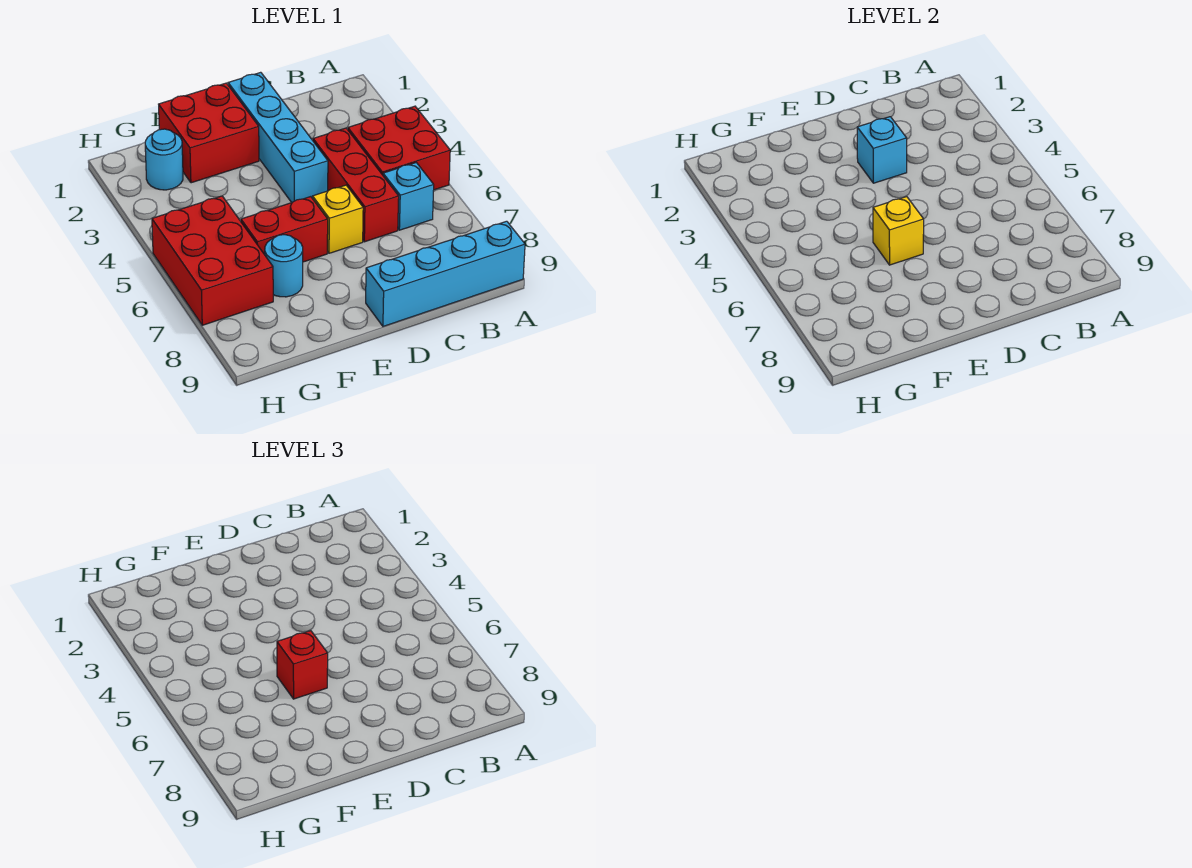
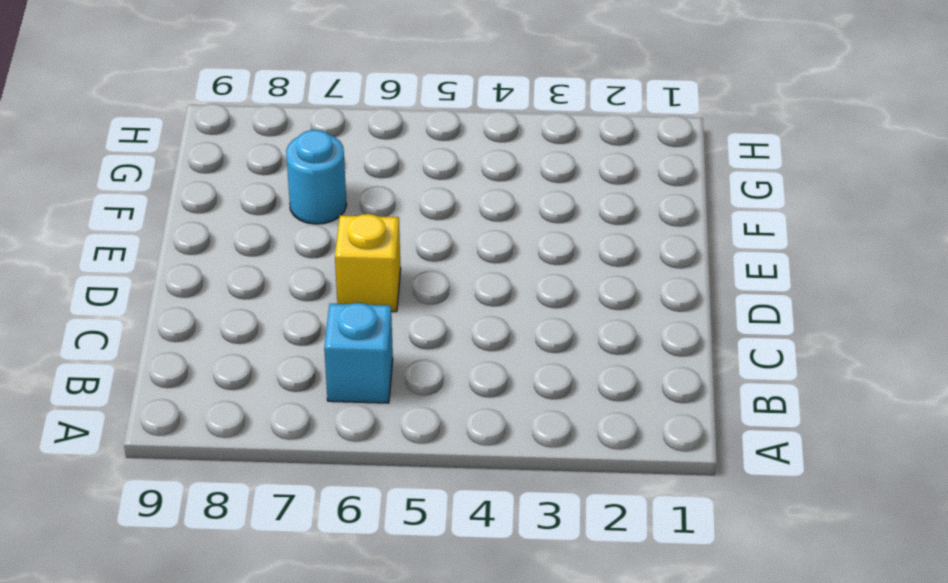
none -> red 2x2 brick [348,106,450,190]
none -> cyan 1x4 brick [366,221,525,326]
none -> red 1x3 brick [313,128,399,242]

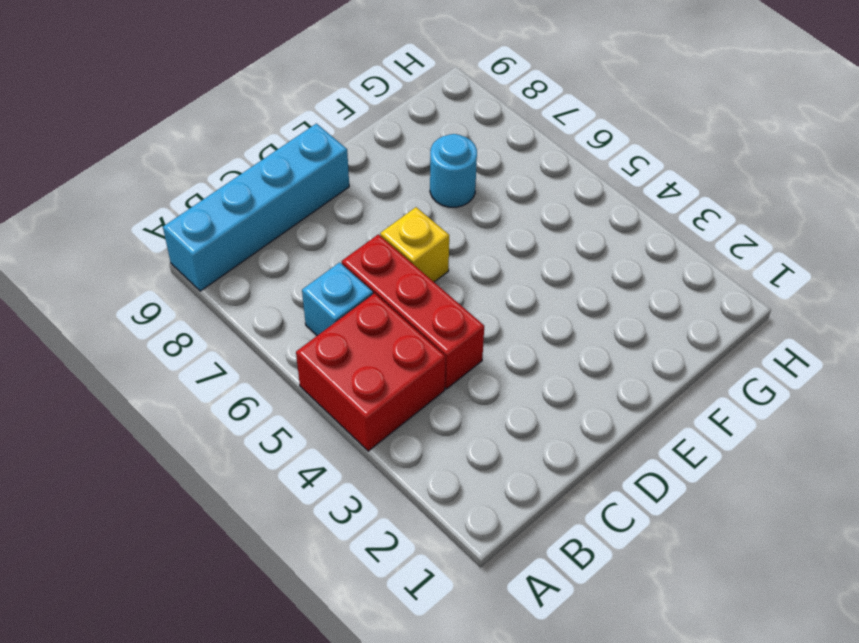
none -> cyan 1x4 brick [228,72,328,203]
none -> red 2x2 brick [159,83,259,183]
none -> red 1x2 brick [241,197,328,262]

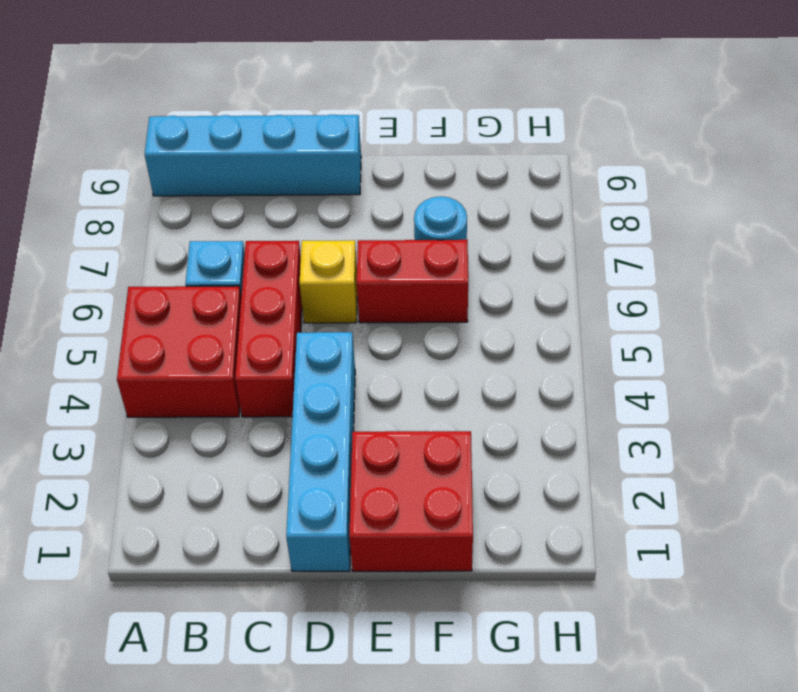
none -> cyan 1x1 round brick [145,129,183,190]
none -> red 2x3 brick [152,196,273,325]
none -> cyan 1x1 brick [857,117,907,183]

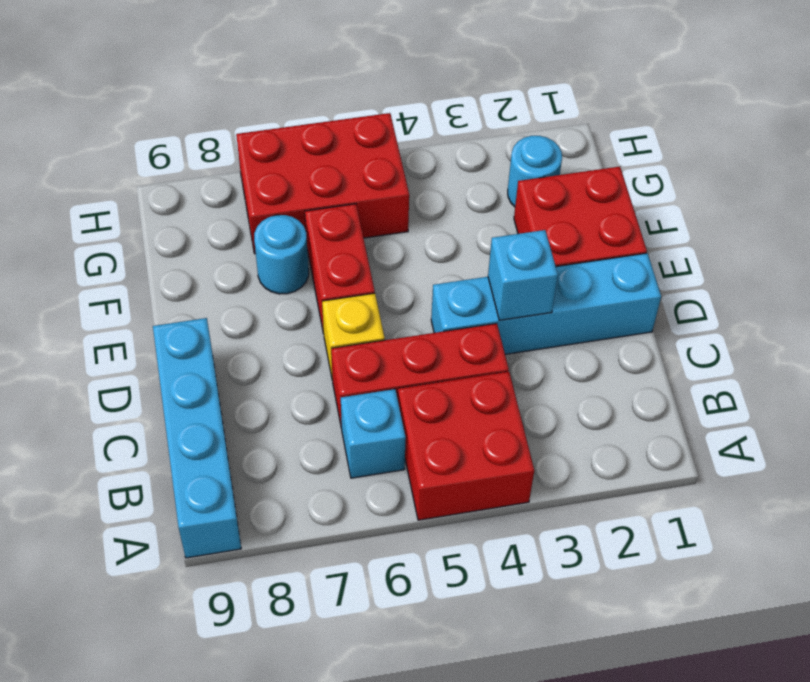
none -> yellow 1x1 brick [873,197,924,265]
none -> red 1x1 brick [277,631,328,699]

